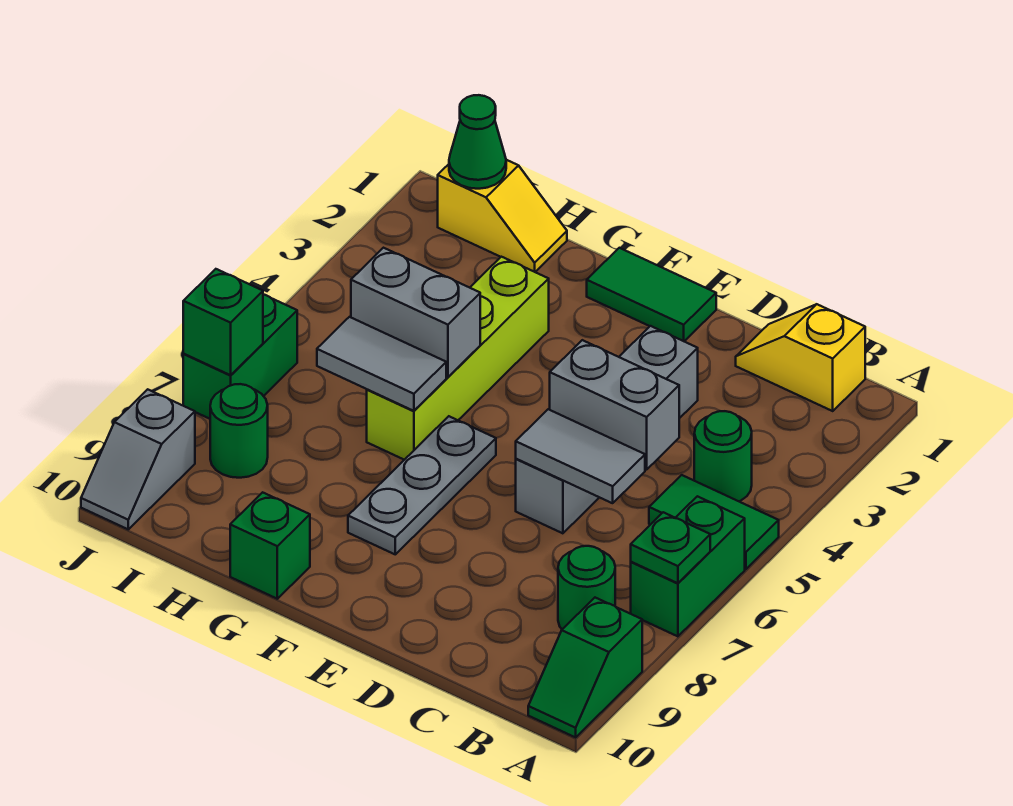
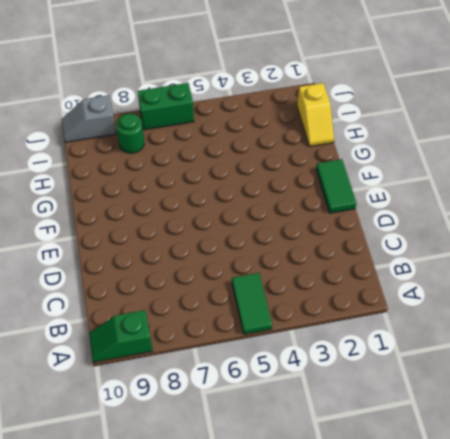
none -> green 1x2 brick [631,496,745,636]
none -> yellow 1x2 slope [736,304,865,411]
none -> green 1x1 round brick [694,411,752,501]

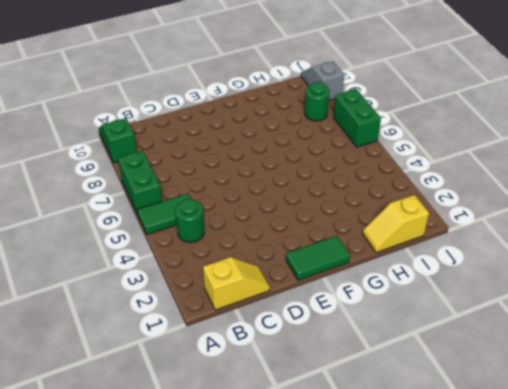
none -> green 1x1 round brick [558,546,615,629]
none -> grey 1x4 brick [516,326,698,533]
none -> grey 1x3 plate [348,416,496,554]

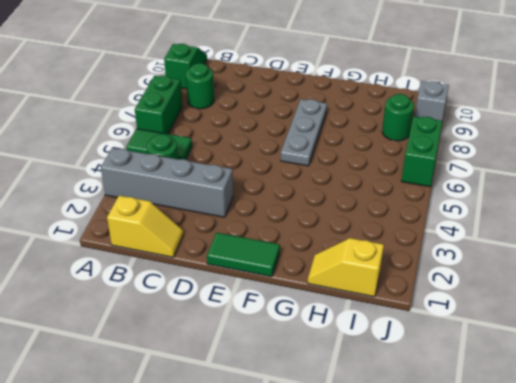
grey 1x4 brick [101,148,233,217] -> grey 1x4 brick turned to [516,326,698,533]
none -> lime 1x4 brick [367,257,549,460]
none -> green 1x1 brick [230,492,310,599]
none -> green 1x1 plate [631,512,710,583]

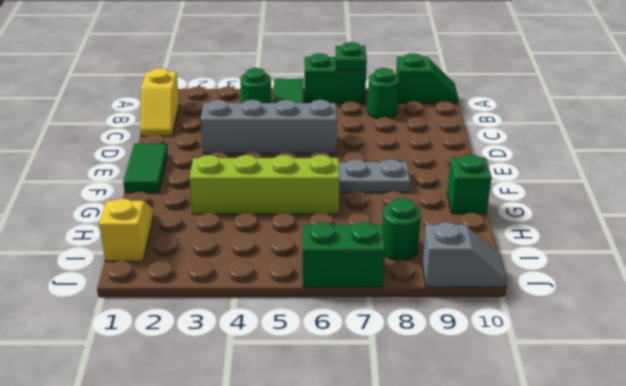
none -> grey 1x2 brick [550,340,679,470]
none -> grey 1x2 tile [516,409,645,503]
none -> grey 1x2 brick [351,248,480,377]

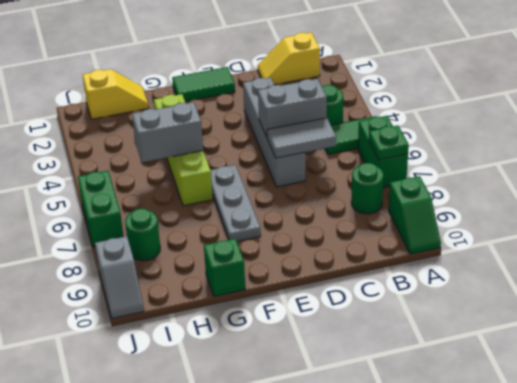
none -> grey 1x2 tile [317,317,446,411]
none -> green 1x1 cone [449,95,506,189]
none -> green 1x1 brick [183,269,263,375]

